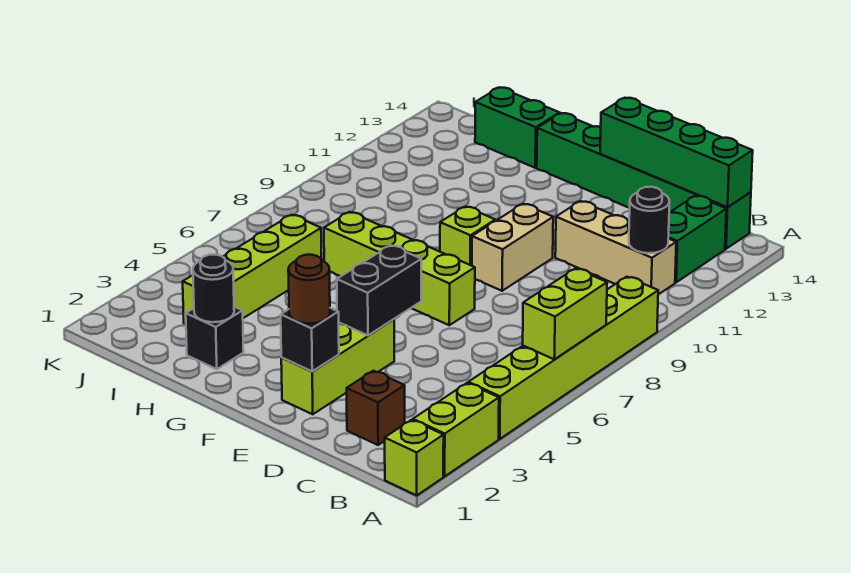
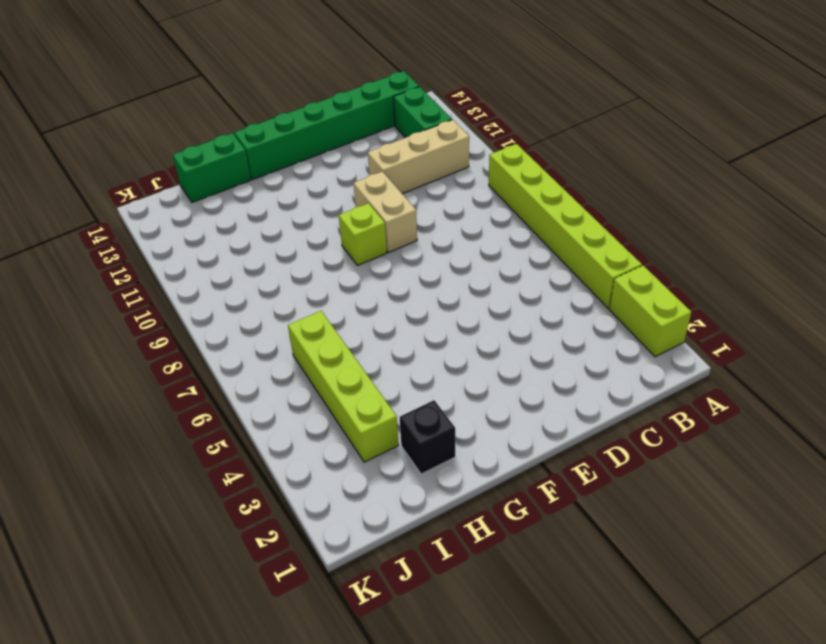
none -> lime 1x1 brick [385,420,444,495]
none -> brown 1x1 brick [347,371,405,445]
none -> lime 1x3 brick [281,319,394,414]

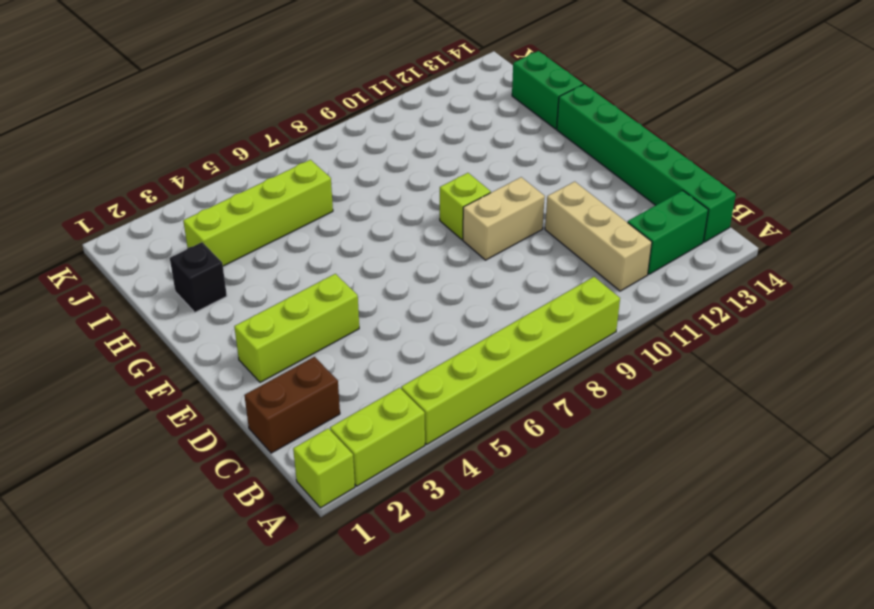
brown 1x2 brick [244,357,340,453] -> brown 1x1 brick [347,371,405,445]
none -> lime 1x4 brick [324,212,475,325]
none -> lime 1x2 brick [523,268,607,359]
none -> black 1x1 round brick [629,187,670,253]

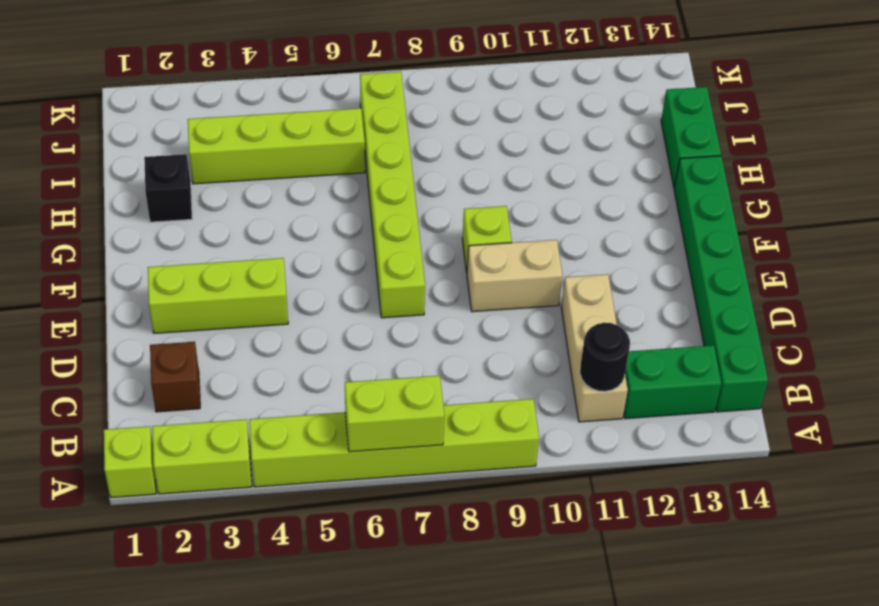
lime 1x6 brick [360,72,425,318] -> lime 1x4 brick [324,212,475,325]
none -> green 1x4 brick [600,98,753,207]
none -> black 1x1 brick [281,308,339,371]
none -> black 1x2 brick [337,245,421,335]

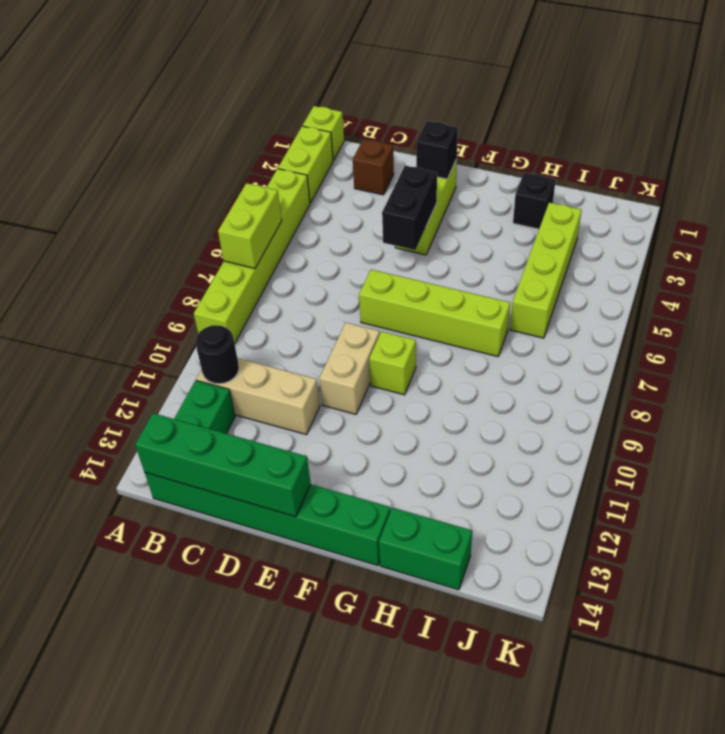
none -> black 1x1 round brick [193,255,234,322]
none -> brown 1x1 round brick [288,255,330,324]

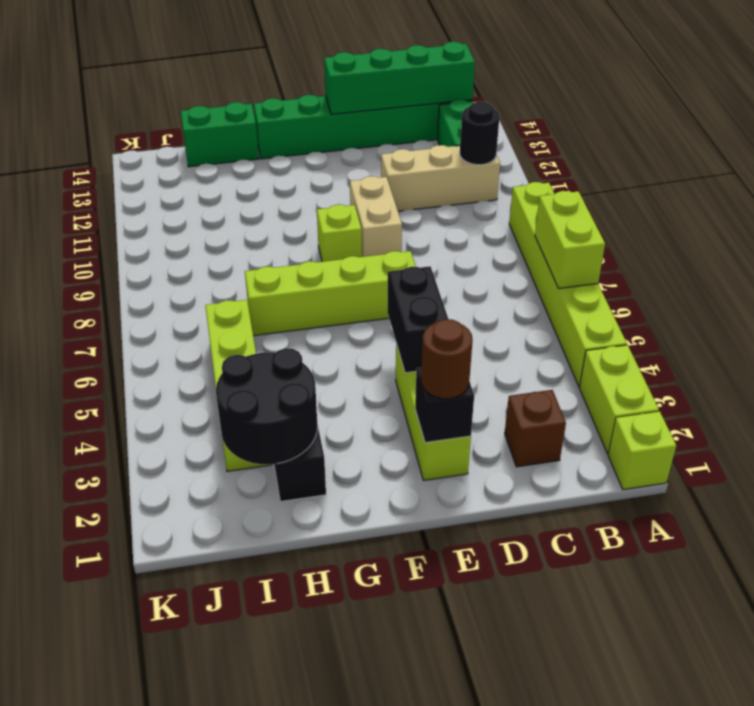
black 2x2 round brick [216,348,318,465] -> black 1x1 round brick [193,255,234,322]

